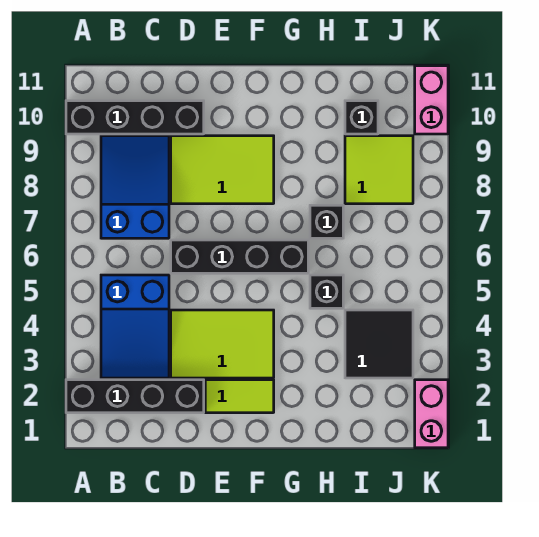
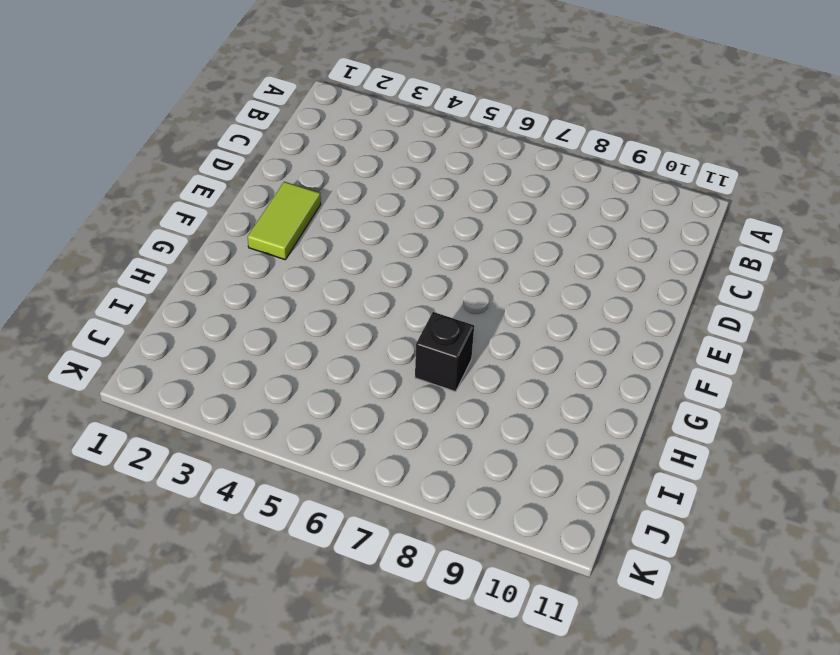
none -> black 1x4 brick [66,380,204,413]
none -> black 1x4 brick [66,101,204,134]
none -> blue 2x3 slope [101,275,169,378]

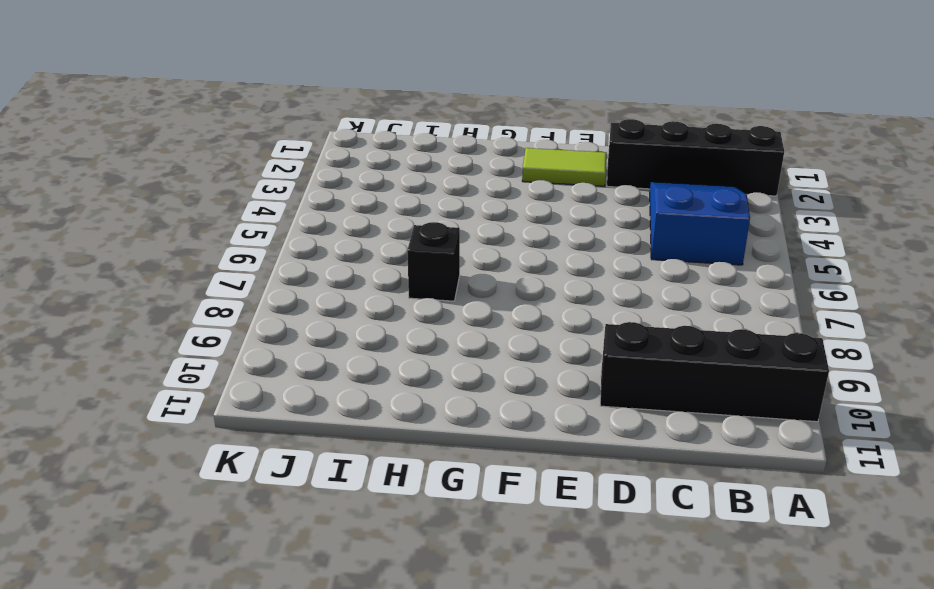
none -> blue 2x3 slope [101,136,169,238]
none -> lime 2x3 tile [171,310,274,378]
none -> black 1x4 brick [171,240,308,273]

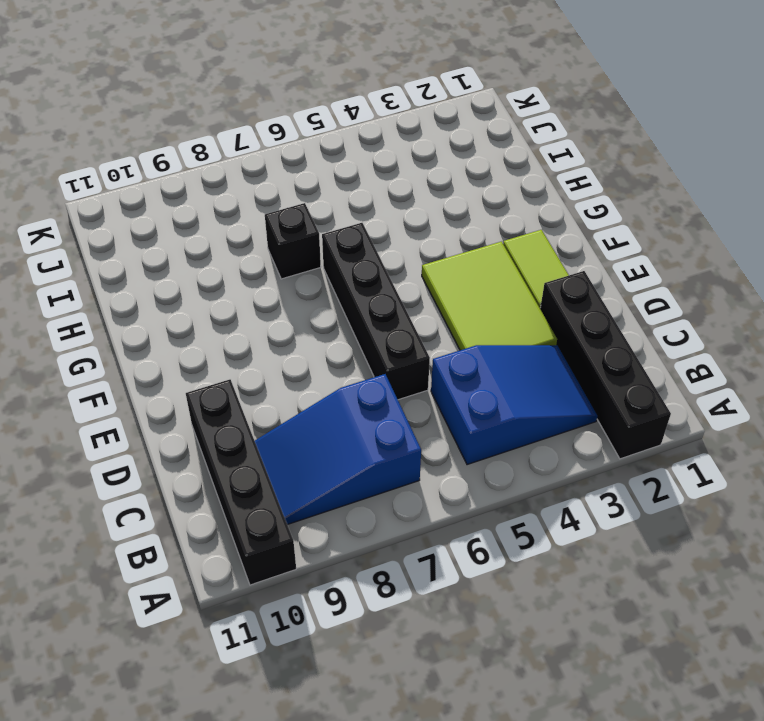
none -> lime 2x3 tile [171,136,274,204]
none -> black 1x1 brick [310,275,343,308]
none -> black 2x2 tile [345,310,413,378]

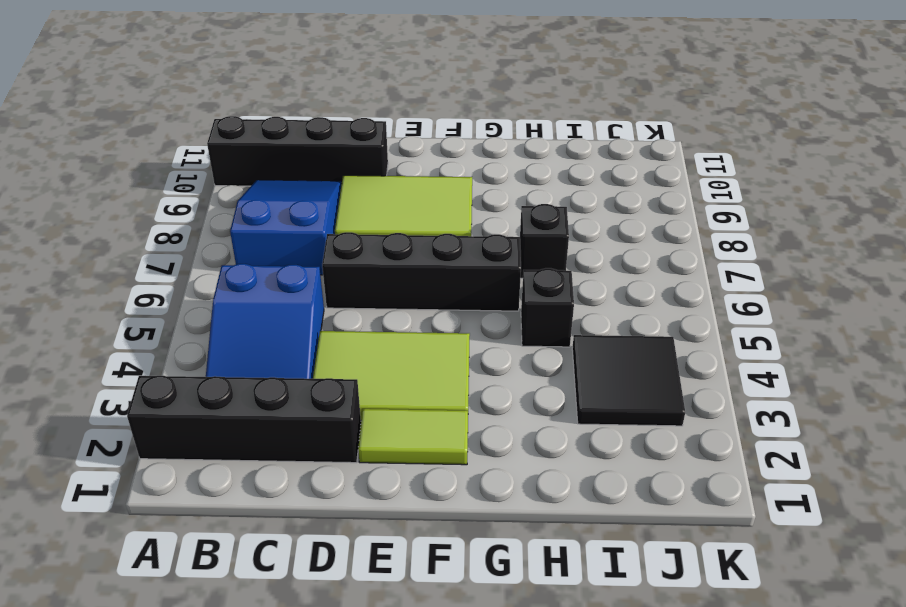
none -> lime 2x2 tile [345,136,413,204]
none -> black 1x1 brick [345,101,378,134]
none -> pink 1x2 brick [415,380,448,448]

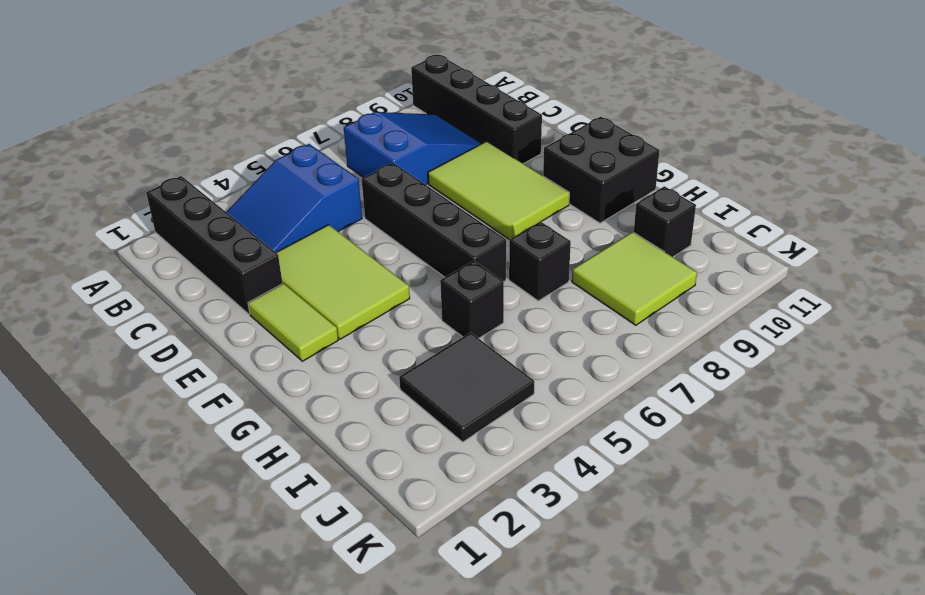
black 2x2 brick [543,117,660,223] -> none
none -> pink 1x2 brick [415,380,448,448]
none -> pink 1x2 brick [415,66,448,134]

